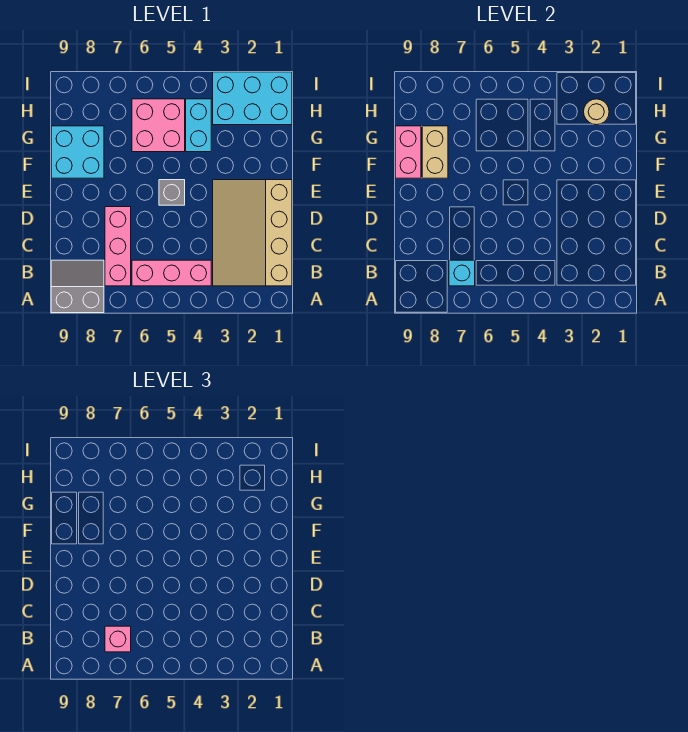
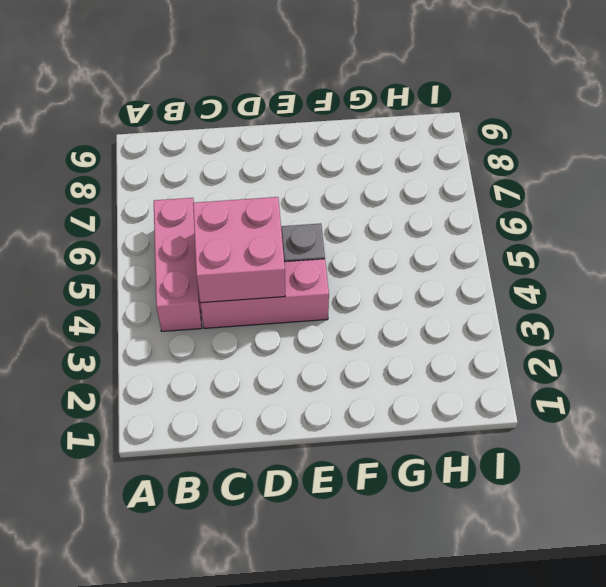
pink 1x3 brick [200,259,329,328] -> pink 1x3 brick moved to [105,207,131,286]
pink 2x2 brick [193,197,285,303] -> pink 2x2 brick moved to [132,99,185,152]
none -> grey 2x2 slope [51,260,104,313]
none -> tan 3x4 slope [213,180,292,286]
none -> cyan 2x2 brick [51,126,104,178]

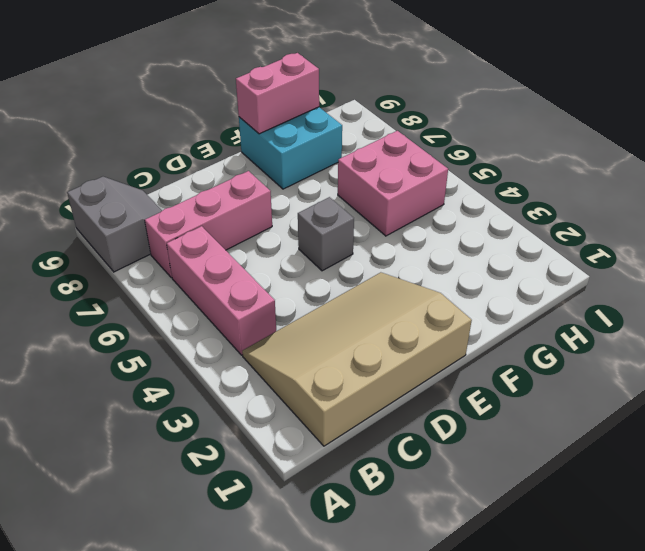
none -> cyan 1x2 brick [186,99,211,152]
none -> cyan 2x3 brick [213,72,292,125]
none -> cyan 1x1 brick [449,260,475,286]

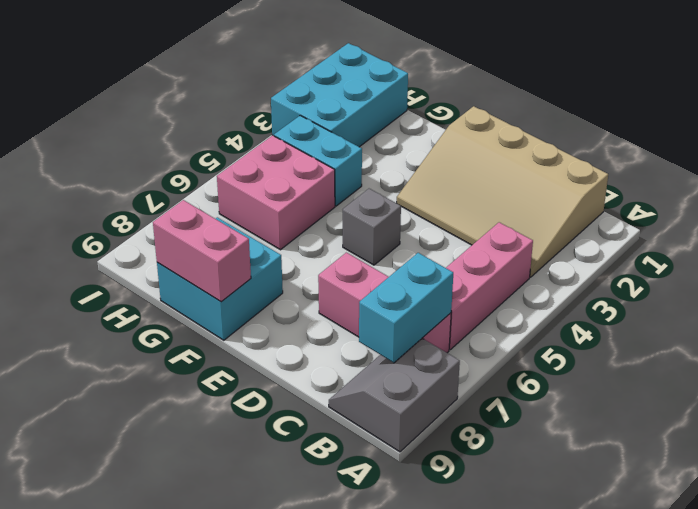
cyan 1x2 brick [359,253,453,363] -> cyan 1x1 brick [449,260,475,286]
none -> tan 1x2 brick [422,126,448,178]
none -> tan 1x1 round brick [584,99,609,125]
none -> pink 1x1 brick [105,626,131,652]

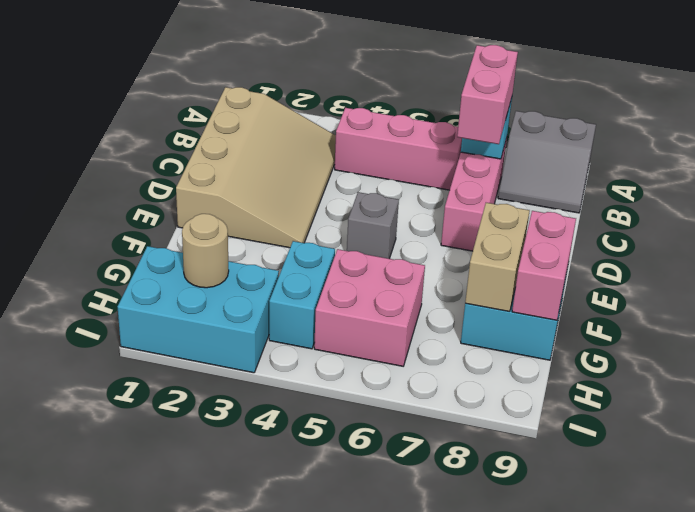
pink 1x2 brick [457,45,518,144] -> pink 1x1 brick [105,626,131,652]

